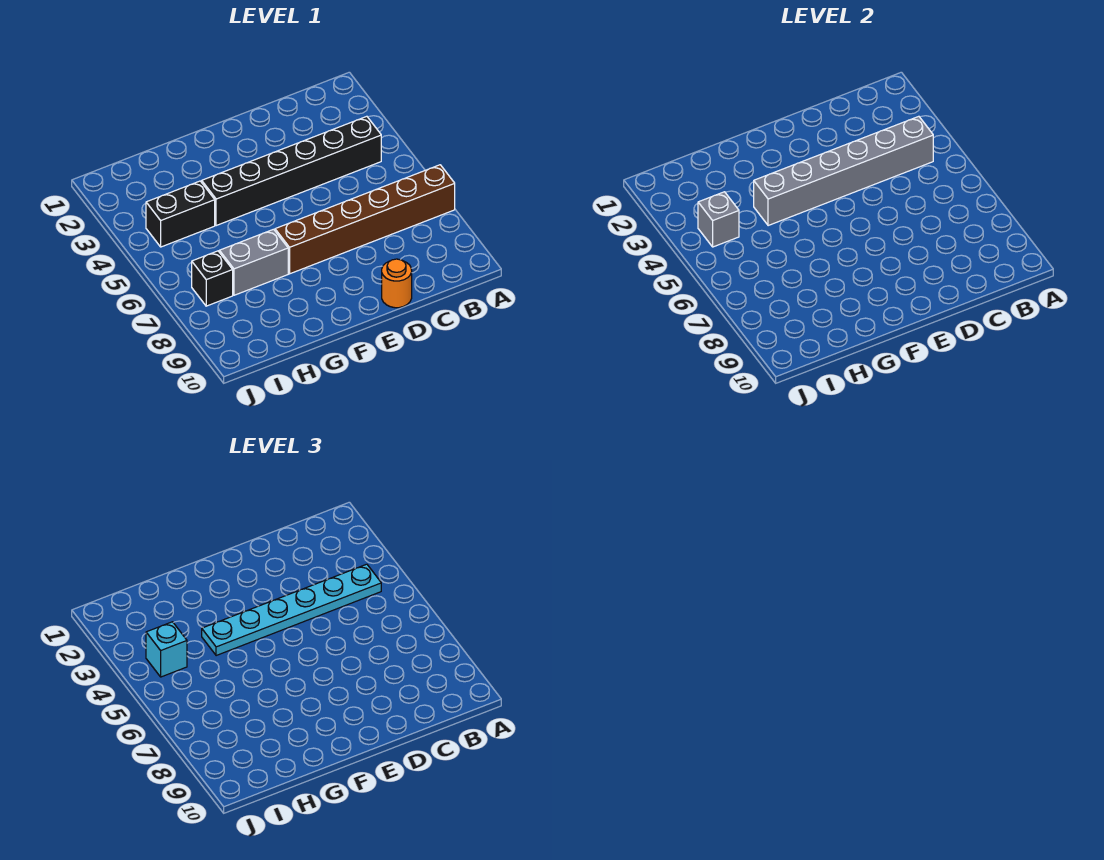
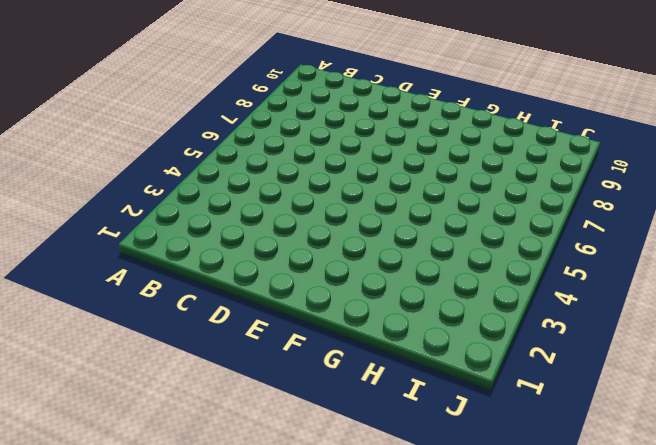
none -> brown 1x6 brick [275,165,455,274]
none -> black 1x6 brick [202,116,381,226]

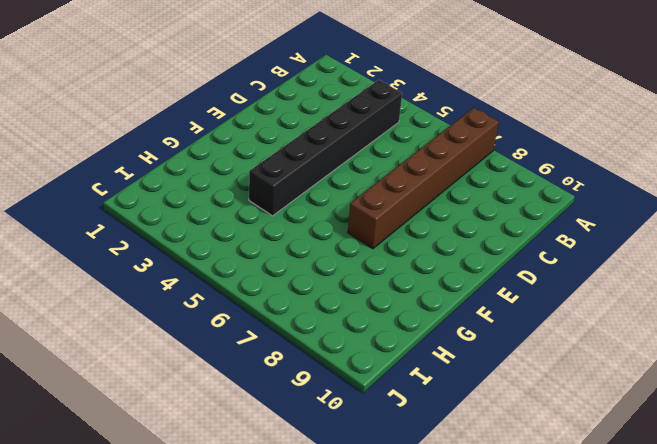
none -> orange 1x1 round brick [382,259,412,308]
none -> grey 1x2 brick [219,229,288,295]

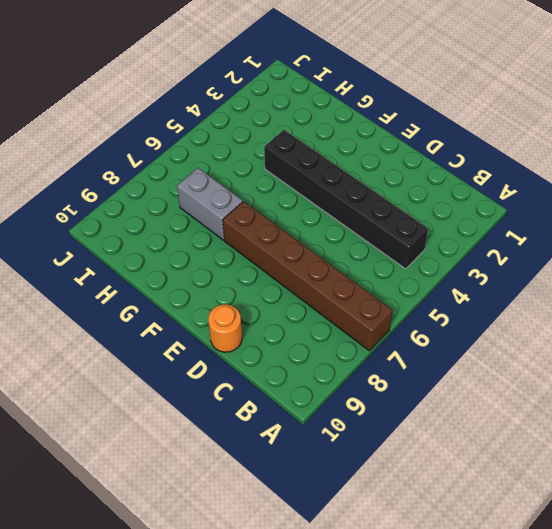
none -> black 1x2 brick [146,181,215,247]
none -> black 1x1 brick [192,251,233,306]

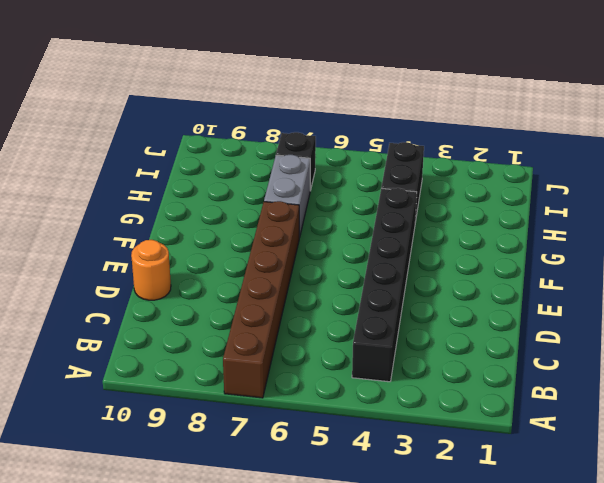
none -> grey 1x6 brick [754,116,933,226]
none -> grey 1x1 brick [698,192,739,247]

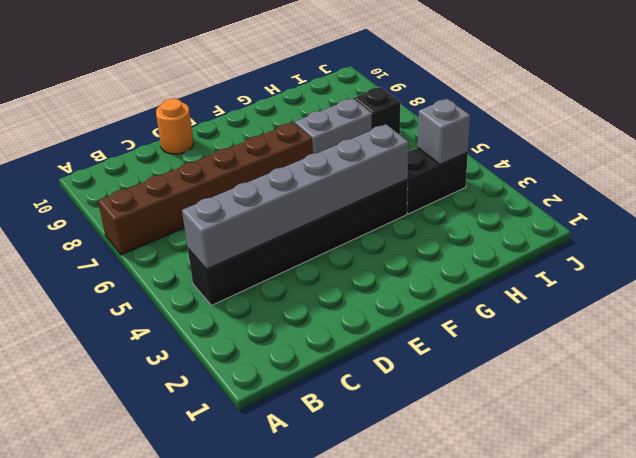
none -> cyan 1x6 plate [202,564,381,656]
none -> cyan 1x1 brick [146,622,187,677]

